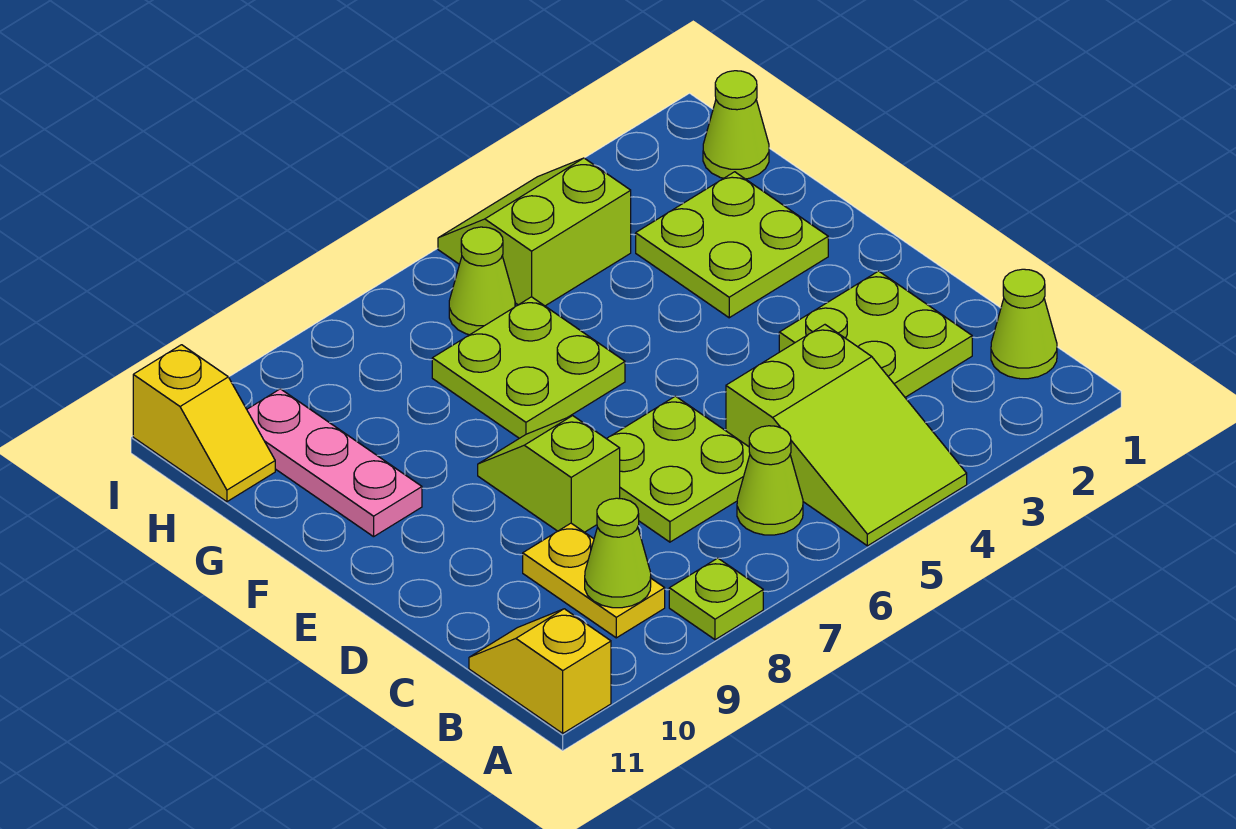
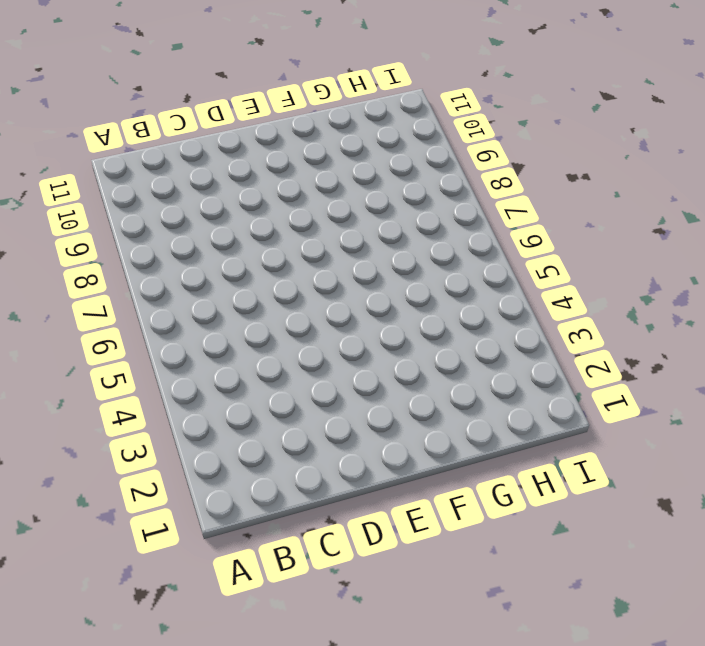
none -> lime 2x3 slope [726,325,967,546]
none -> lime 1x1 plate [669,558,763,640]
none -> yellow 1x2 slope [469,609,611,733]

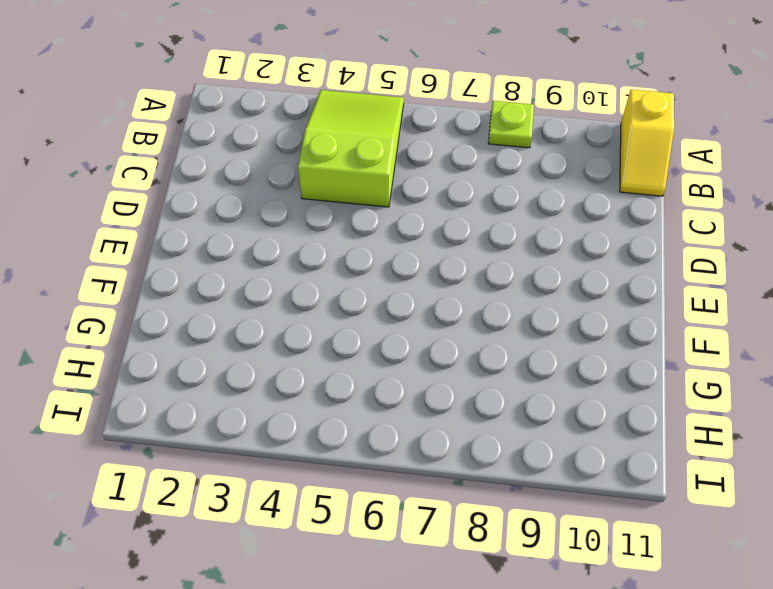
none -> lime 1x1 cone [991,269,1057,379]
none -> lime 1x1 cone [737,426,803,535]
none -> yellow 1x2 plate [523,523,665,638]

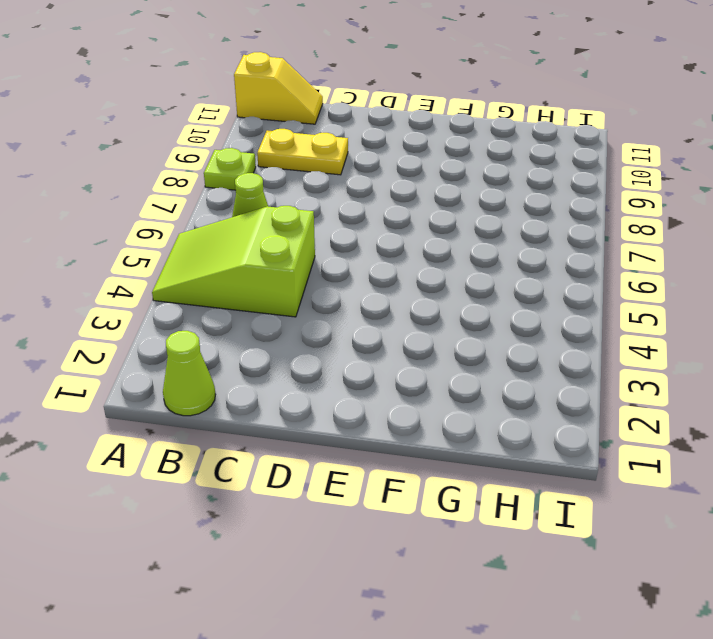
none -> lime 2x2 plate [779,271,972,397]
none -> lime 2x2 plate [607,396,750,542]
none -> lime 1x2 slope [478,416,620,532]

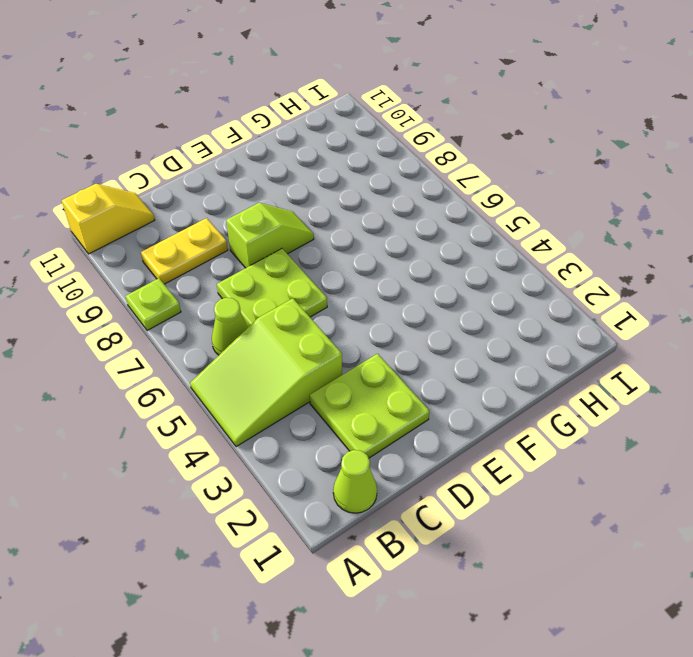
none -> lime 2x2 plate [636,172,828,318]
none -> lime 2x2 plate [432,297,625,438]
none -> pink 1x3 plate [247,389,422,537]

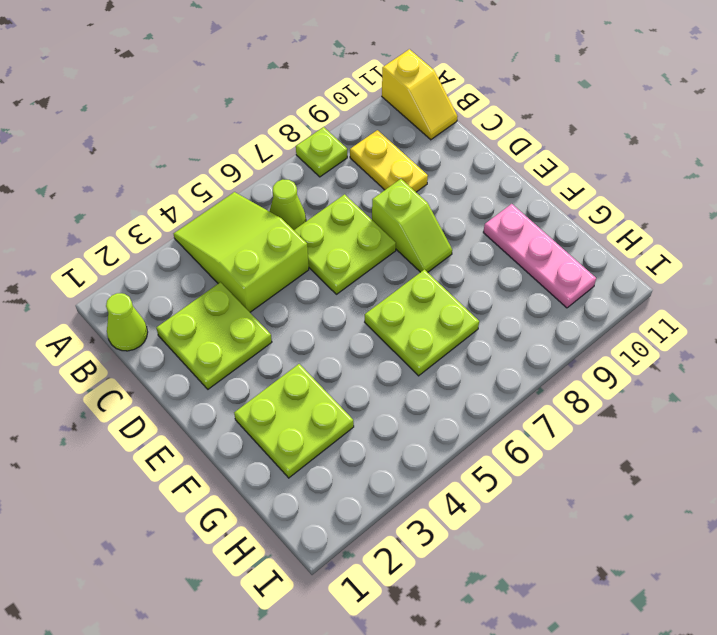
none -> lime 1x1 cone [703,71,769,179]
none -> lime 2x2 slope [438,158,631,306]
none -> lime 1x1 cone [449,227,515,335]

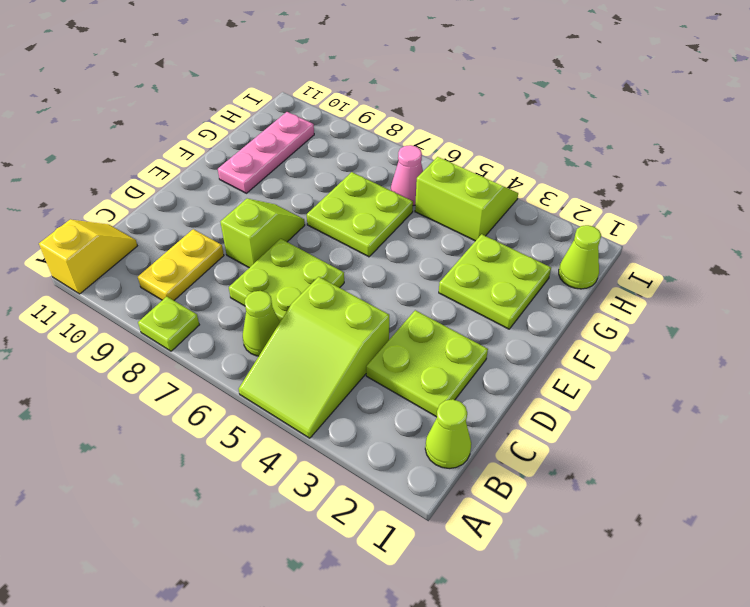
pink 1x1 cone [391,145,423,206] -> lime 1x1 cone [449,227,515,335]
none -> yellow 1x2 slope [133,345,275,502]
none -> lime 1x1 cone [585,498,651,608]

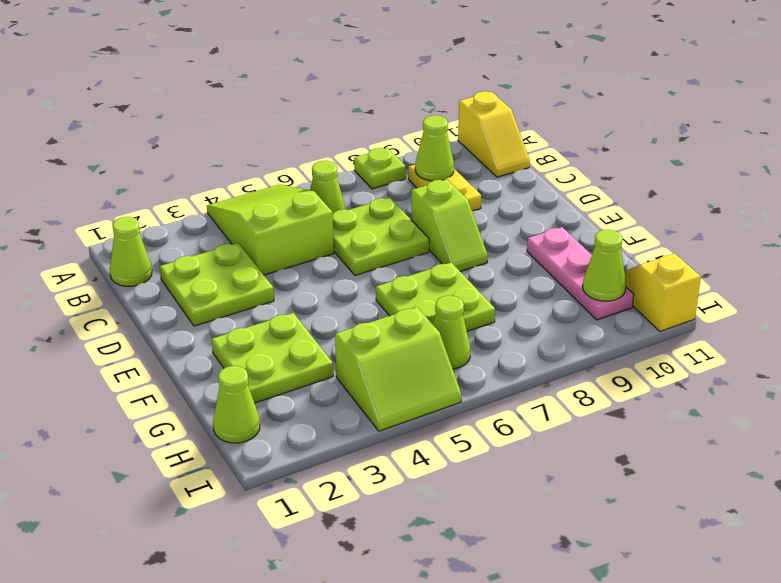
lime 1x1 cone [583,230,626,301] -> none

